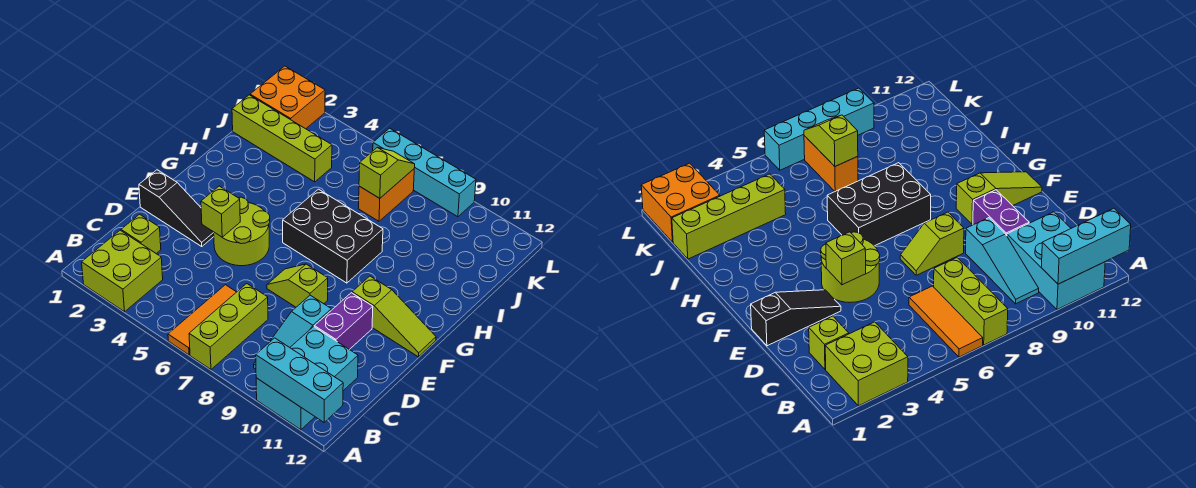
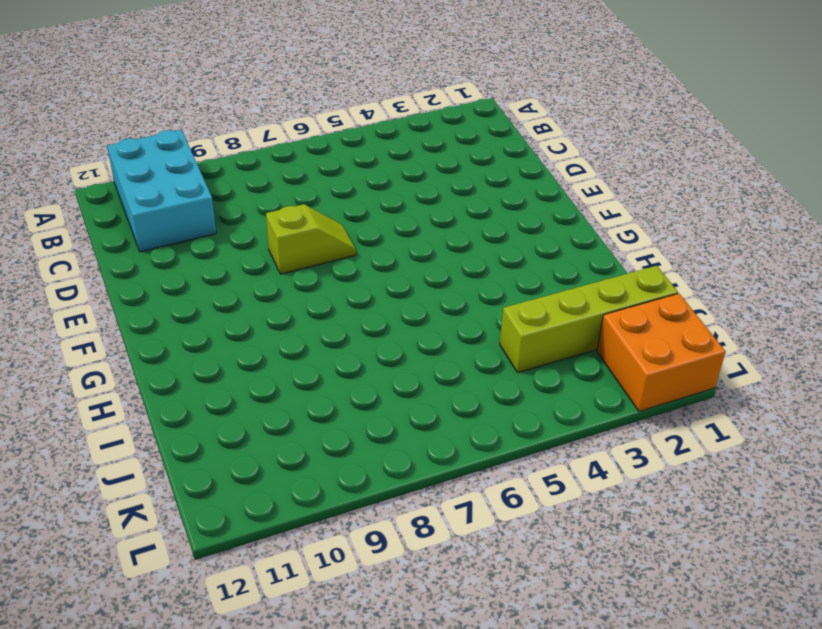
none -> lime 2x2 brick [82,230,163,312]
none -> orange 1x3 tile [168,285,236,355]
none -> lime 1x3 brick [189,284,268,369]

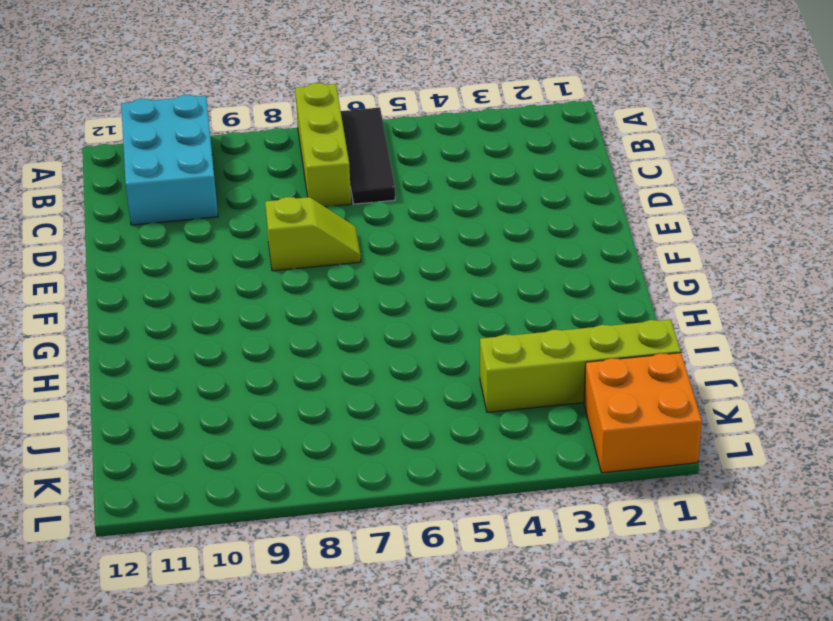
black 1x3 tile [341,108,395,204] -> orange 1x3 tile [168,285,236,355]
none -> lime 2x2 brick [82,230,163,312]
none -> cyan 1x3 slope [254,295,331,369]
none -> lime 1x1 brick [121,214,161,254]

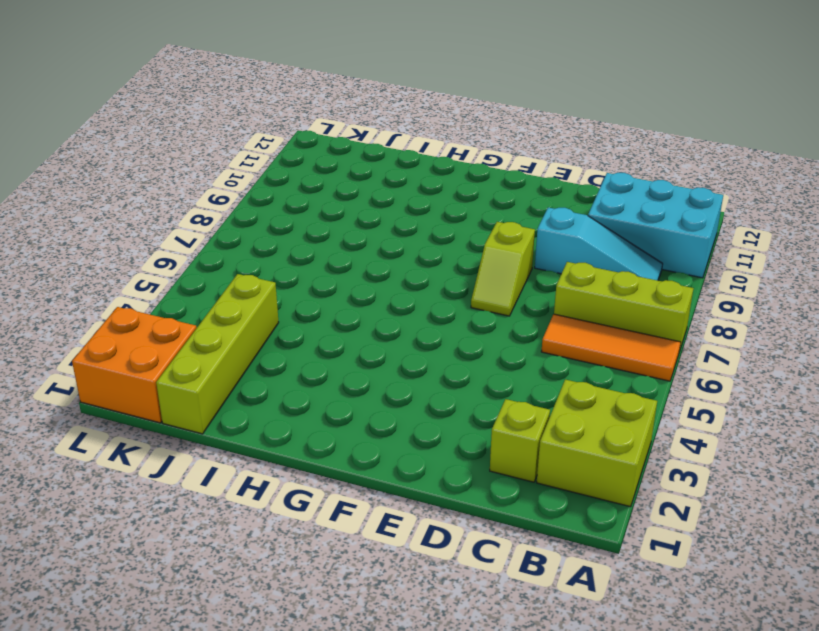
none -> purple 1x2 brick [314,293,373,350]
none -> black 1x3 slope [139,170,214,246]
none -> lime 2x2 round brick [214,197,270,266]

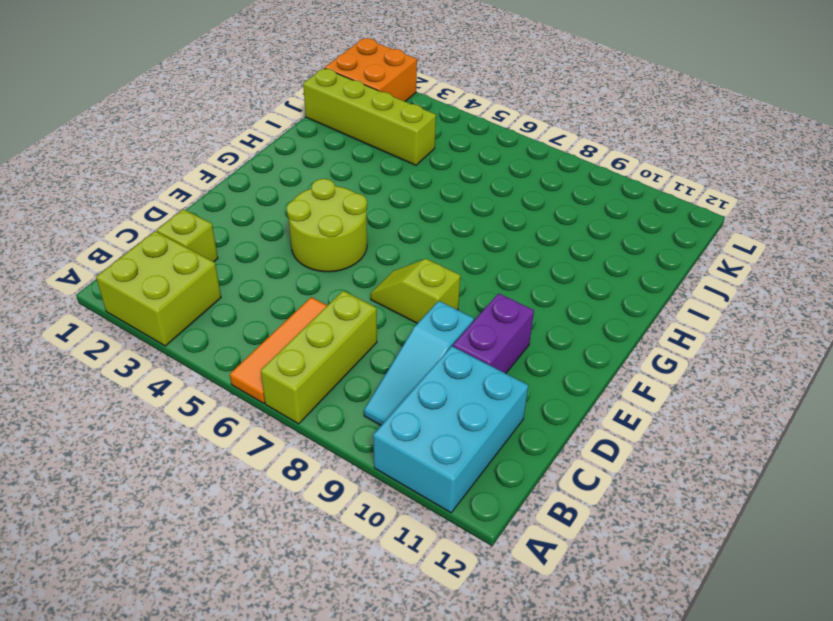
none -> black 1x3 slope [139,170,214,246]
none -> lime 1x3 slope [352,276,436,357]
none -> black 2x3 brick [283,189,383,283]

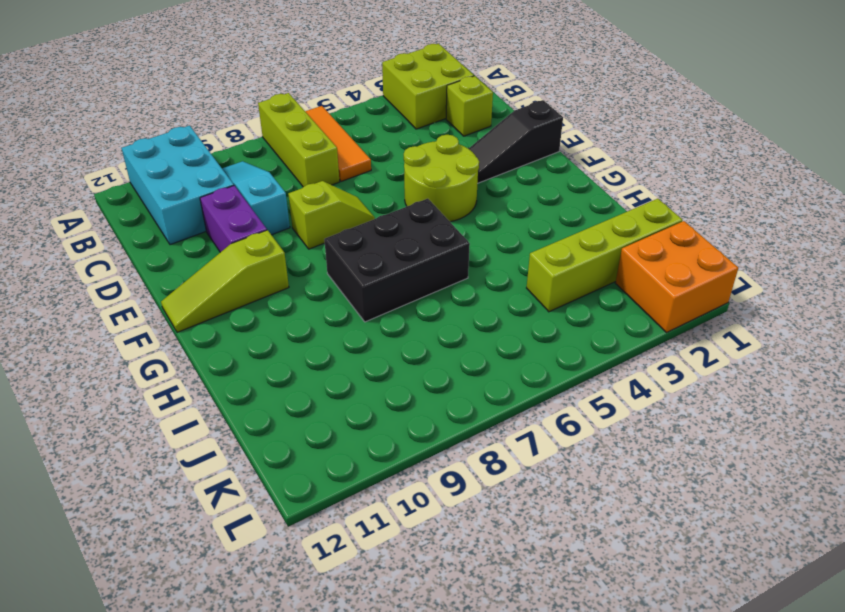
none -> orange 1x2 brick [358,169,414,221]
none -> cyan 1x4 brick [373,128,476,217]
none -> cyan 1x3 brick [256,338,343,422]

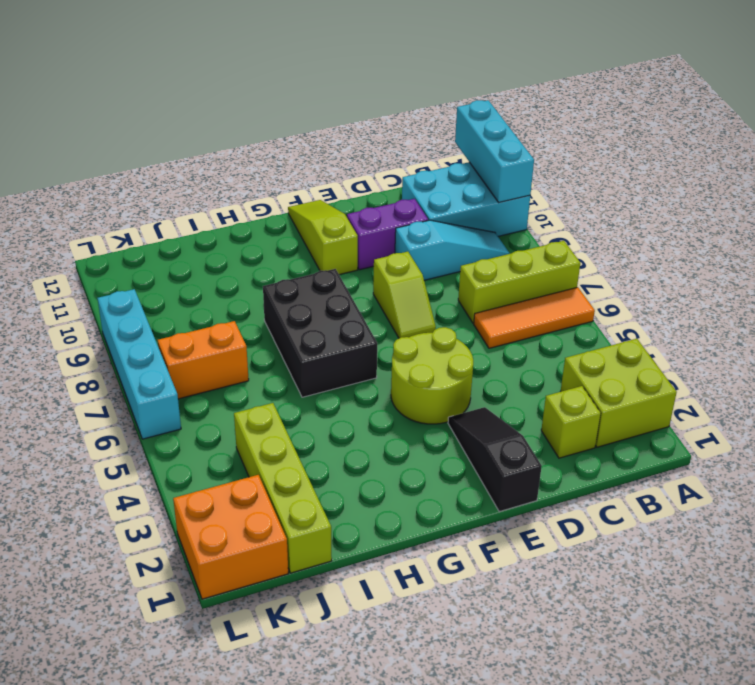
none -> lime 1x1 brick [201,186,240,237]
none -> lime 1x2 slope [359,148,415,198]

